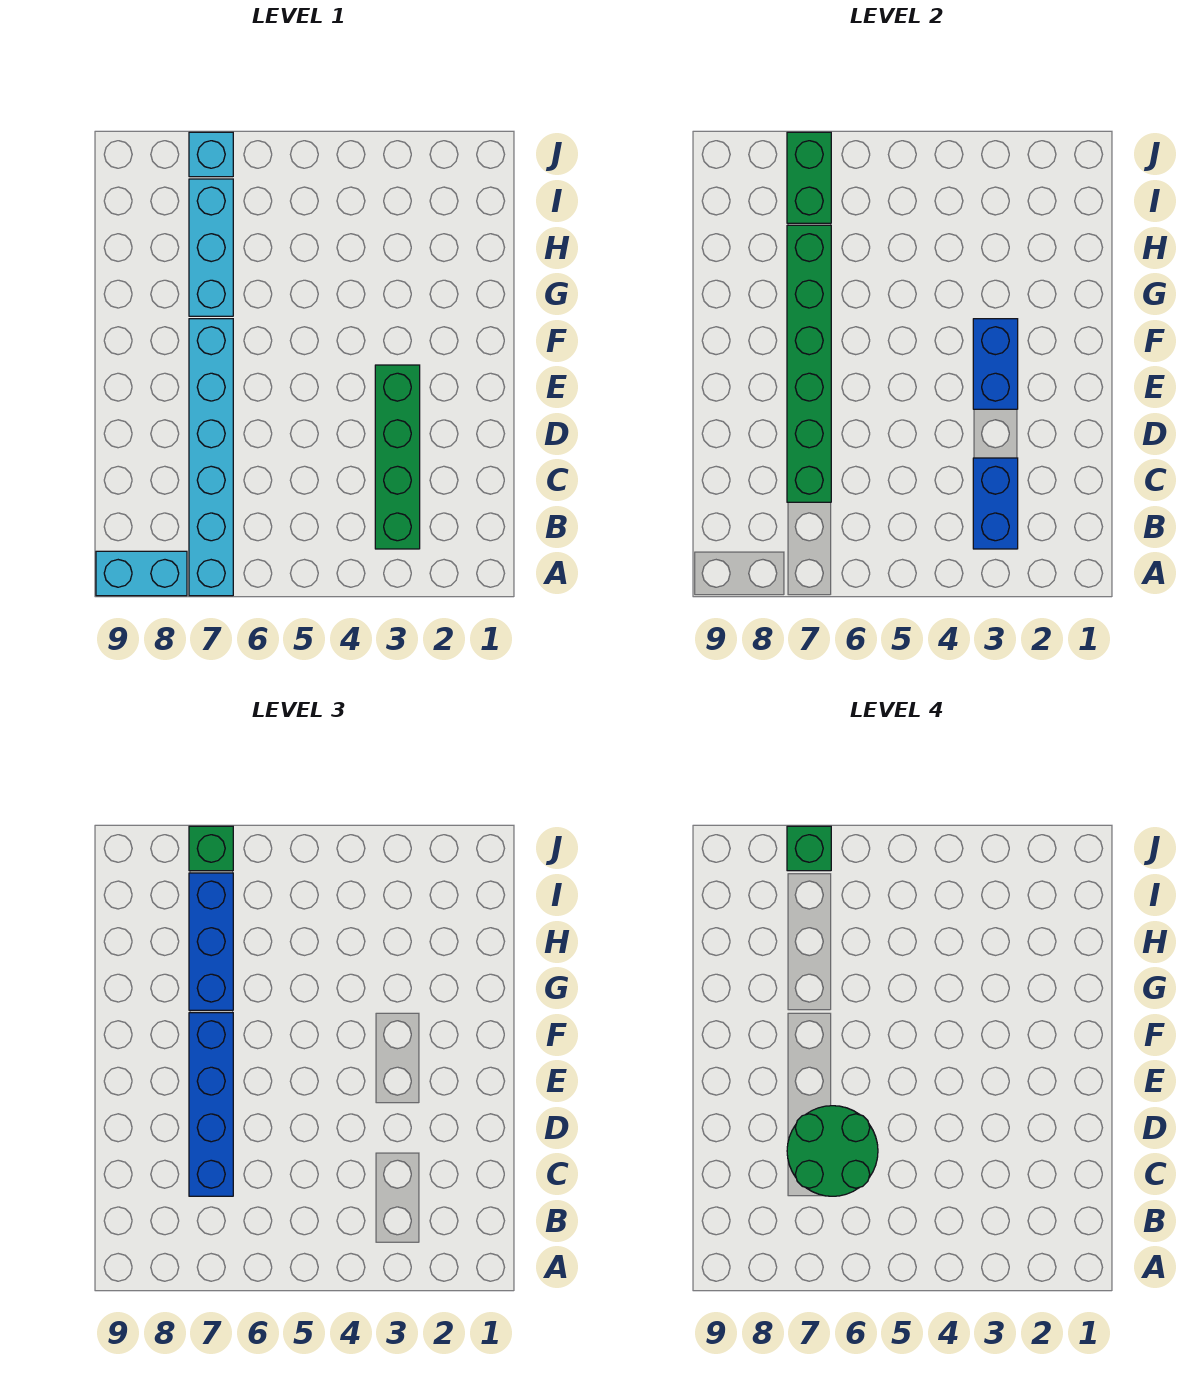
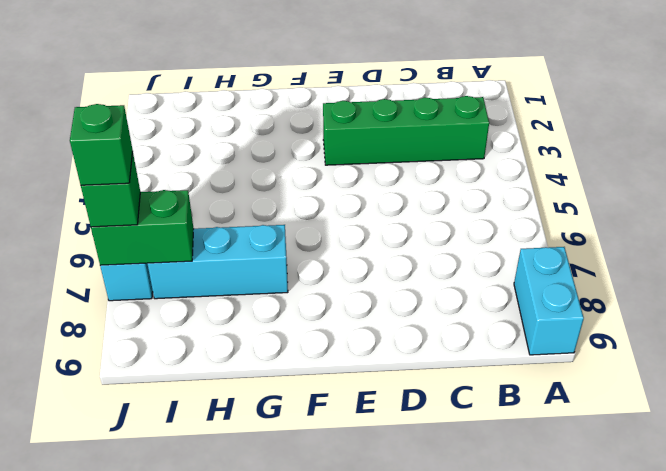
none -> cyan 1x6 brick [189,319,233,596]
none -> blue 1x2 brick [973,458,1018,549]
none -> green 1x6 brick [787,225,831,502]

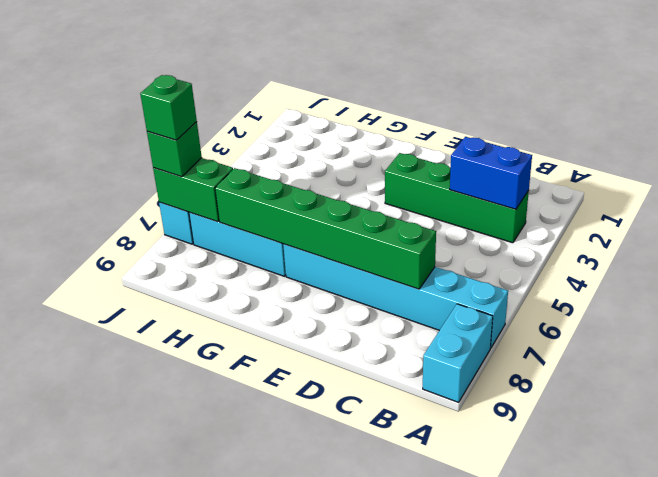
none -> blue 1x2 brick [973,319,1018,409]
none -> blue 1x4 brick [189,1013,233,1196]
none -> blue 1x3 brick [189,873,233,1010]

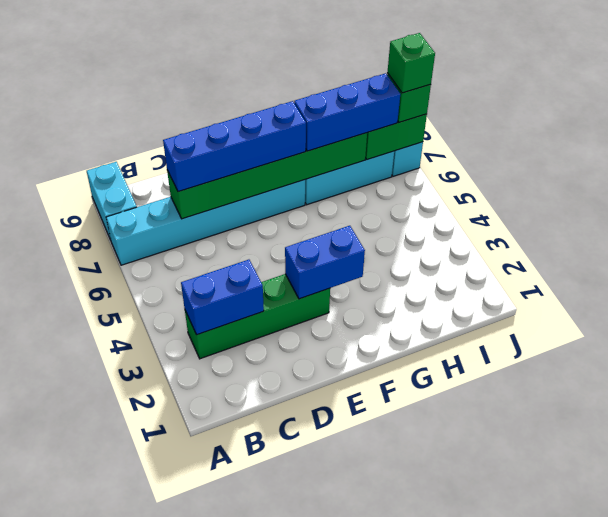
none -> green 2x2 round brick [787,1106,878,1196]

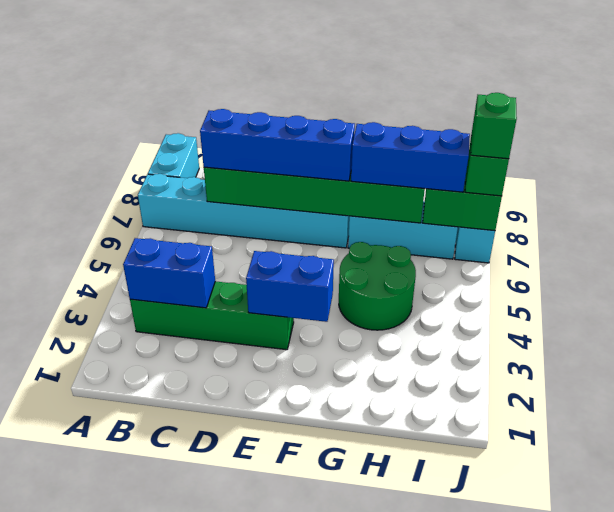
green 2x2 round brick [339,242,416,330] -> green 2x2 round brick moved to [787,1106,878,1196]

